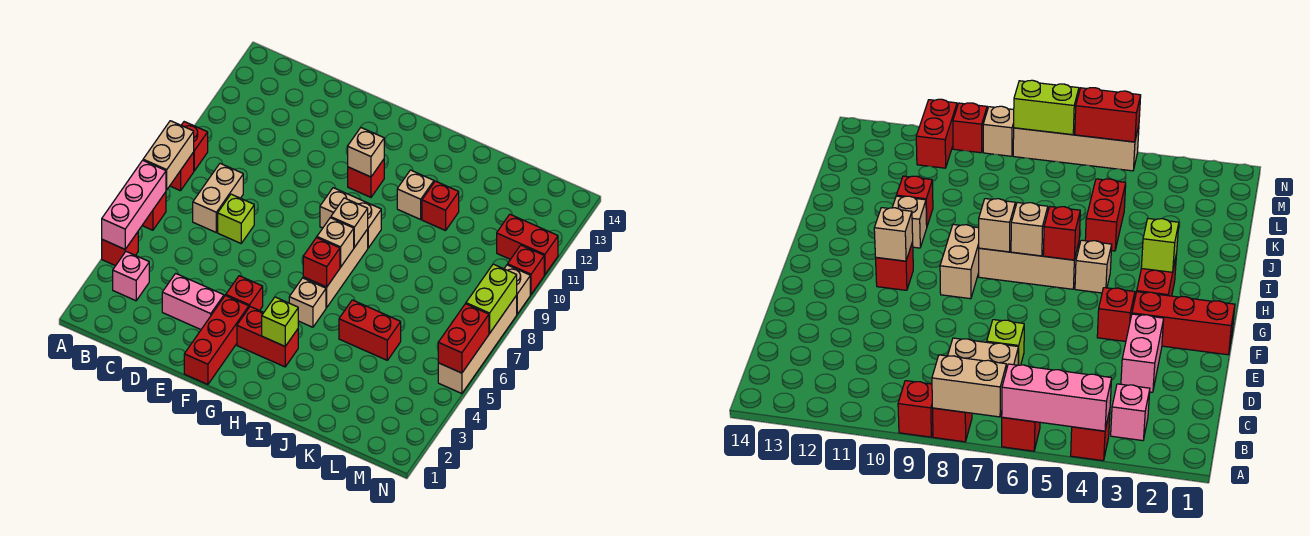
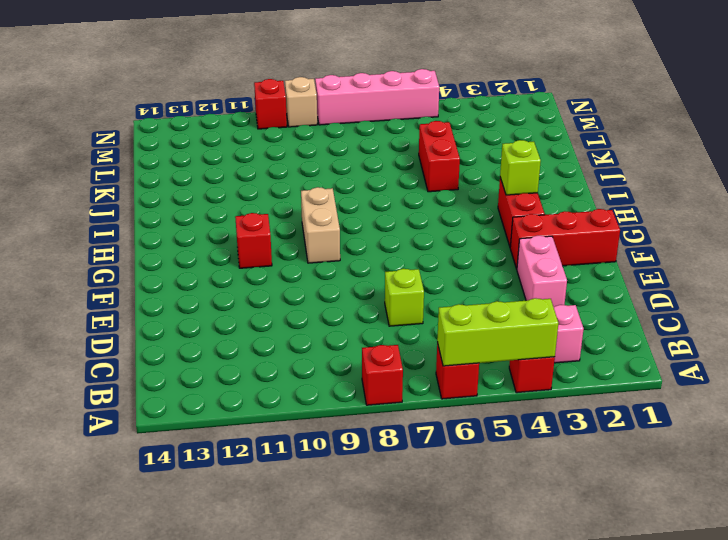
lime 1x3 brick [437,298,558,366] -> pink 1x3 brick [102,160,166,249]
pink 1x4 brick [315,69,439,125] -> tan 1x4 brick [438,295,517,394]
none -> red 1x1 brick [181,122,208,171]
none -> tan 1x2 brick [193,164,243,232]
none -> red 1x1 brick [226,276,263,311]
none -> tan 1x1 brick [289,278,326,327]

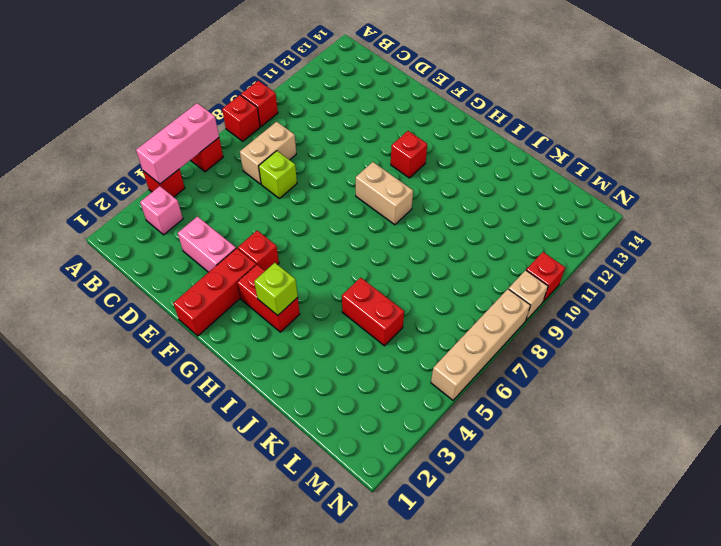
none -> tan 1x1 brick [289,278,326,327]
none -> tan 1x3 brick [303,229,368,307]
none -> tan 1x1 brick [397,170,434,219]
none -> red 1x1 brick [422,181,459,231]

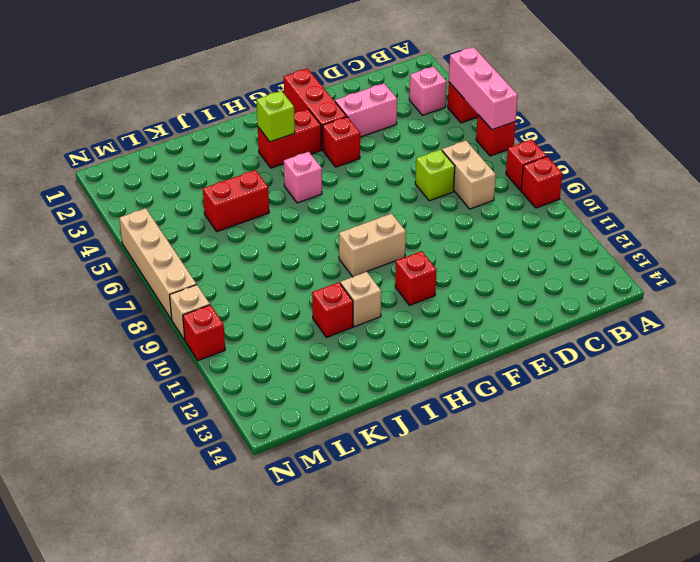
pink 1x1 brick [284,152,322,203] -> tan 1x1 brick [289,278,326,327]
none -> tan 1x3 brick [303,229,368,307]
none -> red 1x2 brick [497,214,558,275]
none -> tan 1x2 brick [143,121,194,190]
none -> tan 1x1 brick [348,128,384,177]

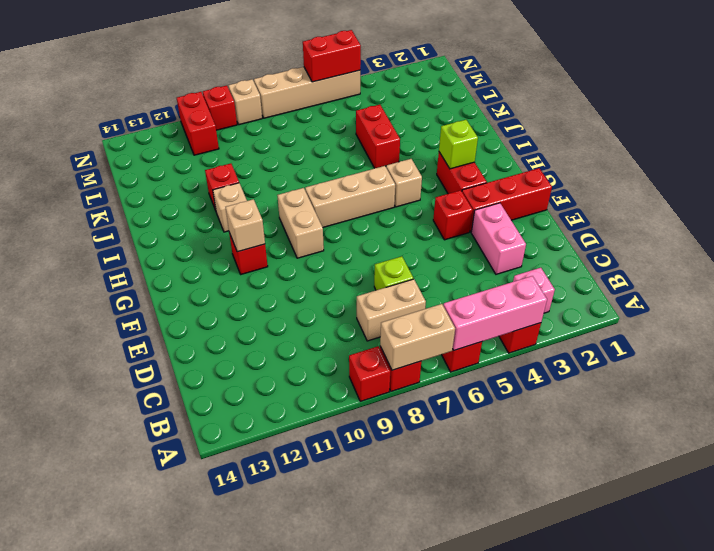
none -> red 1x1 brick [303,237,340,287]
none -> tan 1x1 brick [317,218,354,267]
none -> tan 1x1 brick [331,198,368,247]
none -> lime 1x2 brick [466,264,517,333]

